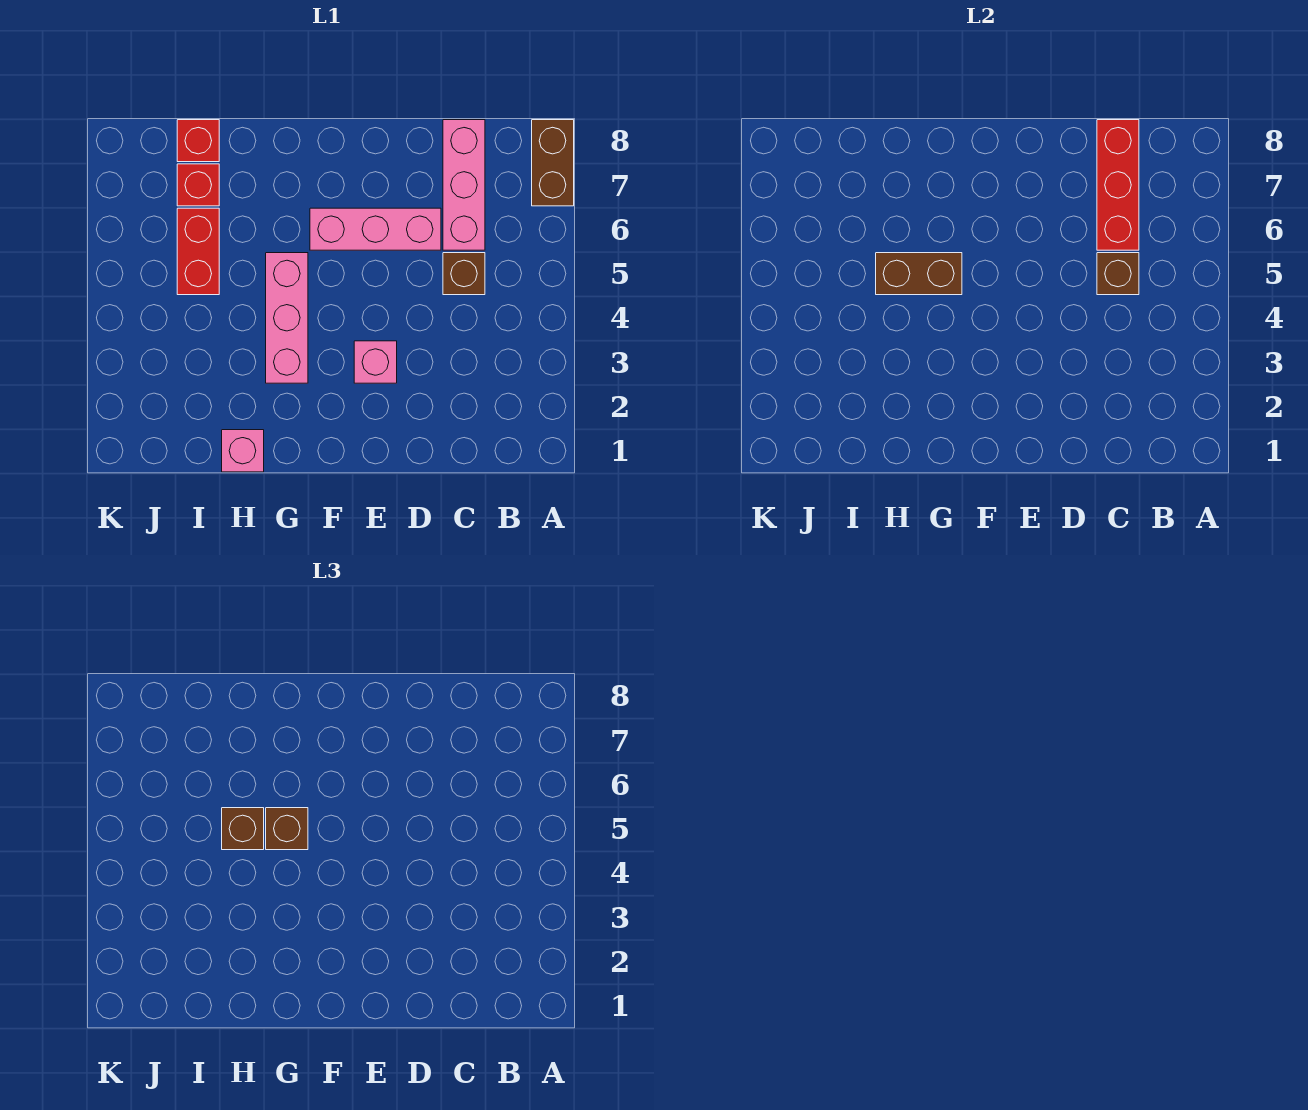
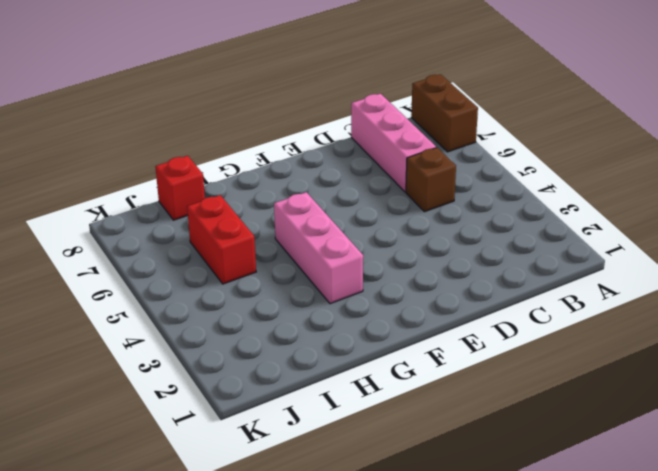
none -> pink 1x3 brick [310,208,441,250]
none -> pink 1x1 brick [354,341,397,383]
none -> pink 1x1 brick [222,430,264,472]

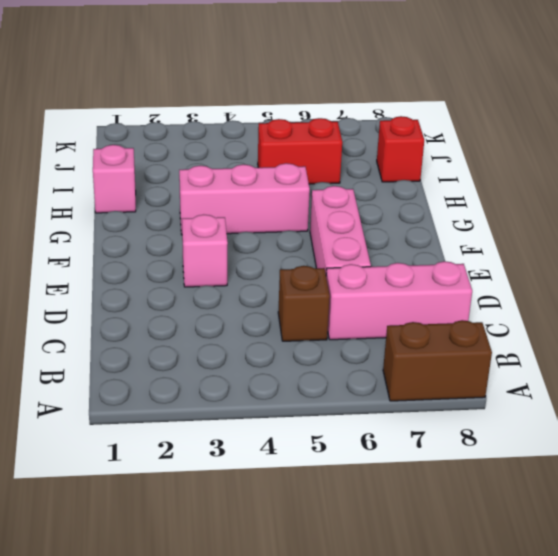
none -> red 1x1 brick [177,164,219,206]
none -> brown 1x1 brick [1097,253,1139,295]
none -> red 1x3 brick [1097,120,1139,250]

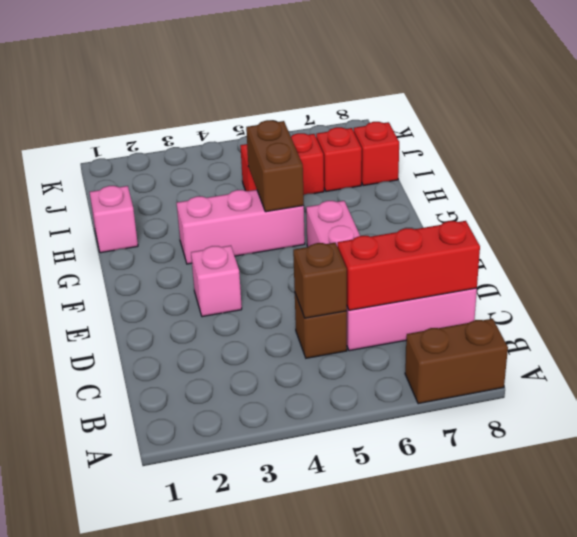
none -> brown 1x1 brick [266,808,308,850]
none -> brown 1x1 brick [222,808,264,850]

